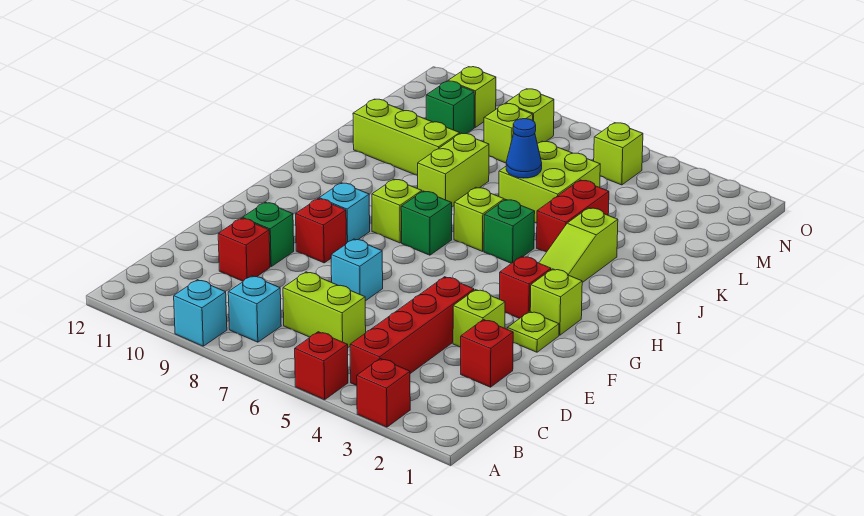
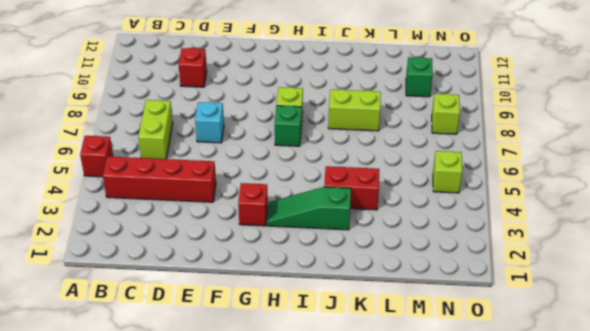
green 1x3 slope [267,187,351,230] -> lime 1x3 slope [539,208,618,283]
none -> red 1x1 brick [357,359,410,427]
none -> cyan 1x1 brick [174,280,227,346]
none -> cyan 1x1 brick [228,276,281,342]
none -> red 1x1 brick [461,320,513,387]

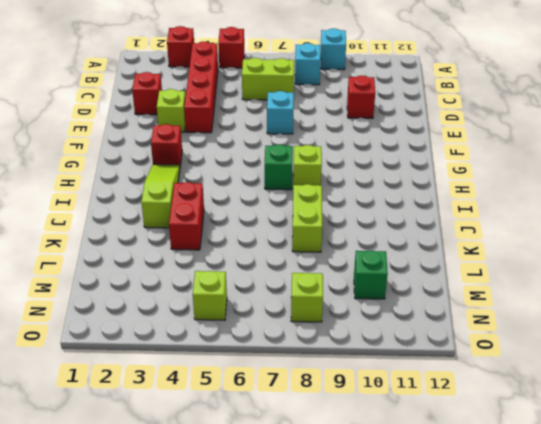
none -> green 1x1 brick [242,202,294,267]
none -> lime 1x1 plate [507,311,559,352]
none -> red 1x1 brick [296,199,346,263]
none -> lime 1x1 brick [530,269,582,335]

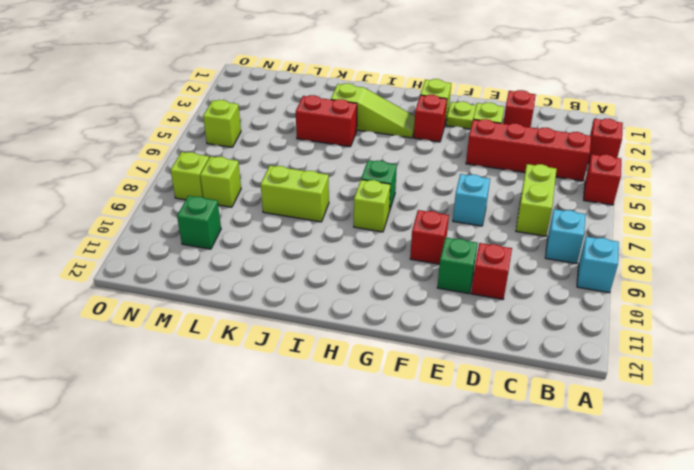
none -> cyan 1x1 brick [319,183,370,243]
none -> green 1x1 brick [484,199,535,263]
none -> lime 1x1 brick [454,187,504,251]
none -> lime 2x2 brick [499,141,600,223]

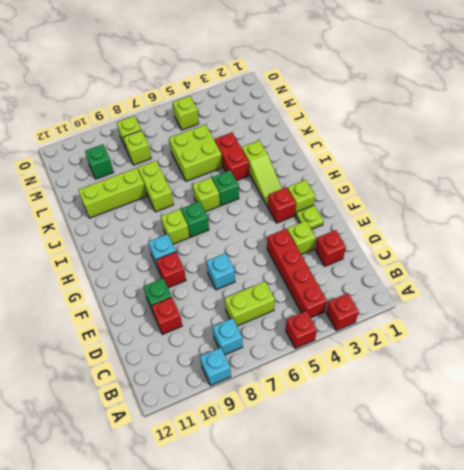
none -> lime 1x1 brick [448,67,496,127]
none -> blue 1x1 cone [506,119,542,178]

